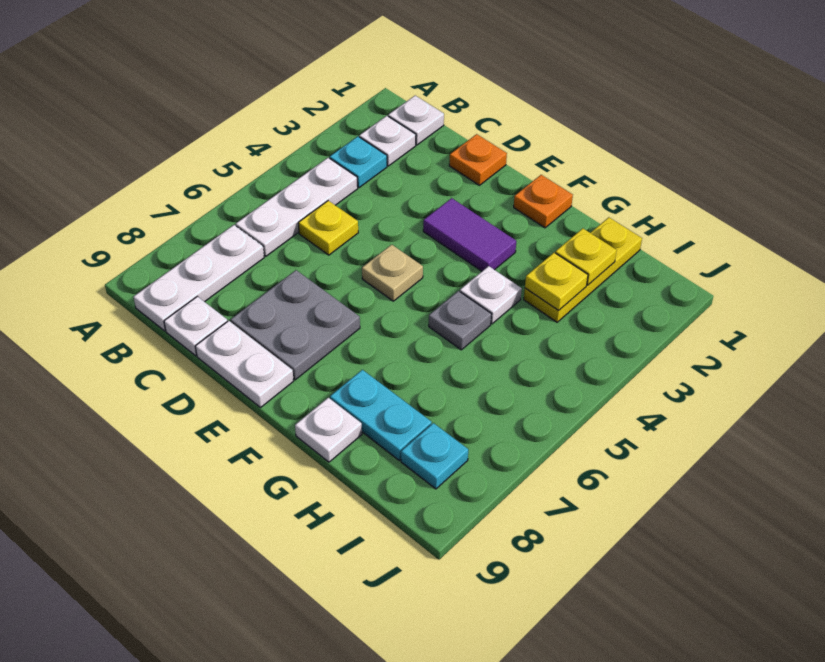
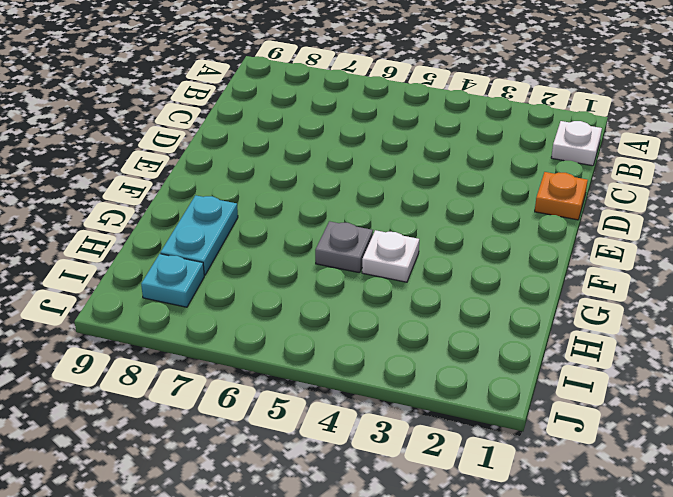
none -> white 1x1 plate [359,116,416,166]
none -> cyan 1x1 plate [330,137,387,188]
none -> white 1x3 plate [236,158,358,256]

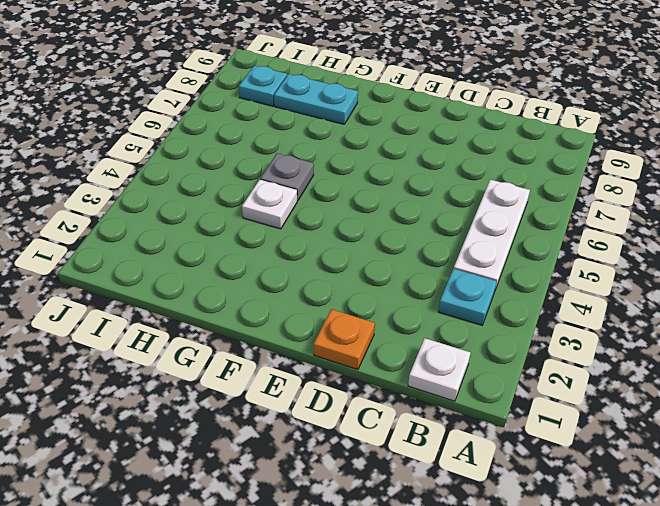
none -> white 1x1 plate [359,116,416,166]
none -> white 1x3 plate [133,225,264,331]
none -> yellow 1x1 plate [298,201,358,255]

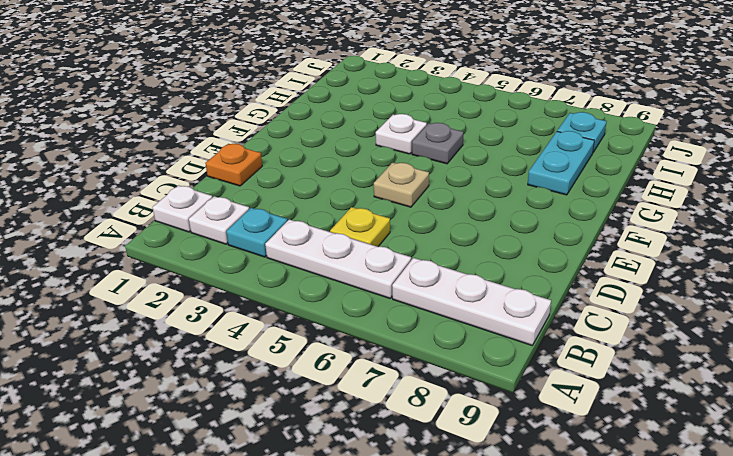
none -> white 1x1 plate [164,296,227,356]
none -> grey 2x2 plate [231,270,360,380]
none -> white 1x2 plate [195,321,294,408]

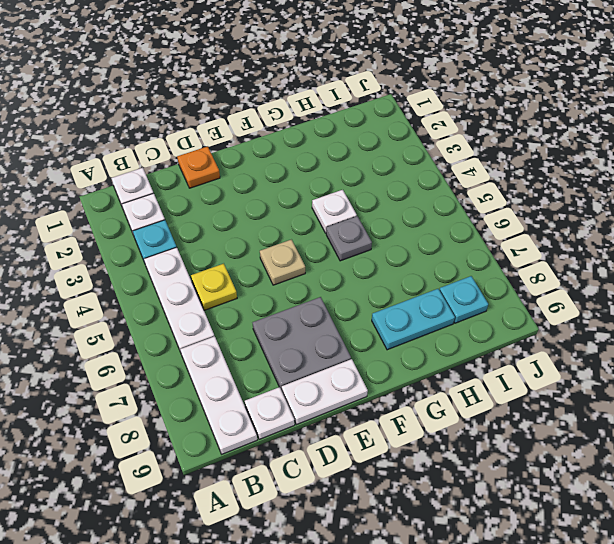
none -> purple 1x2 tile [423,198,516,271]
none -> orange 1x1 plate [514,175,573,228]
none -> white 1x1 plate [295,398,362,462]

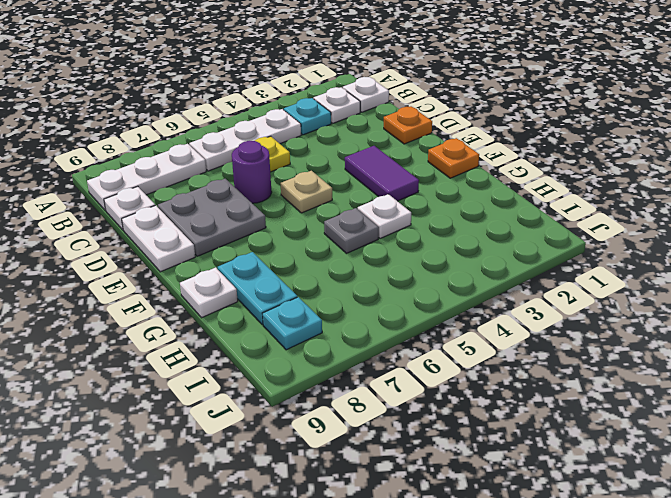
purple 1x1 round brick [232,141,272,203] -> none
none -> yellow 1x3 plate [524,217,642,322]
none -> yellow 1x1 plate [555,228,617,285]
none -> yellow 1x1 plate [525,253,588,311]

